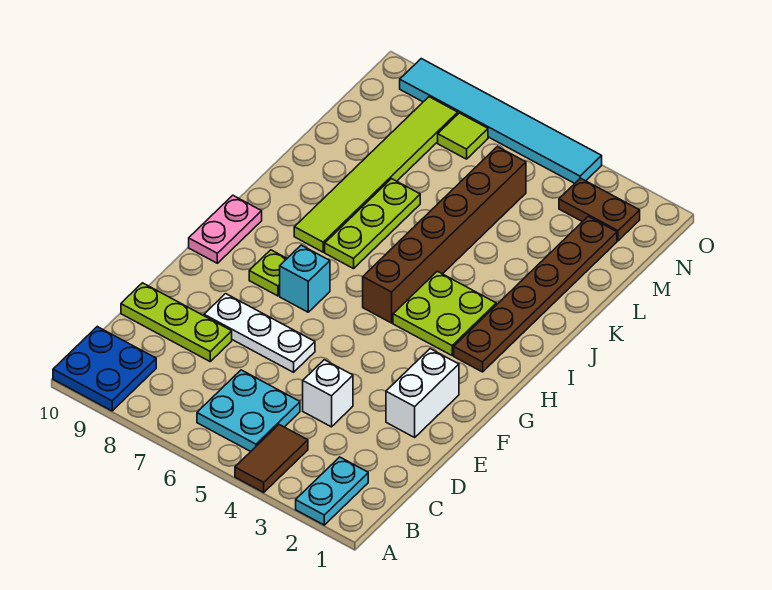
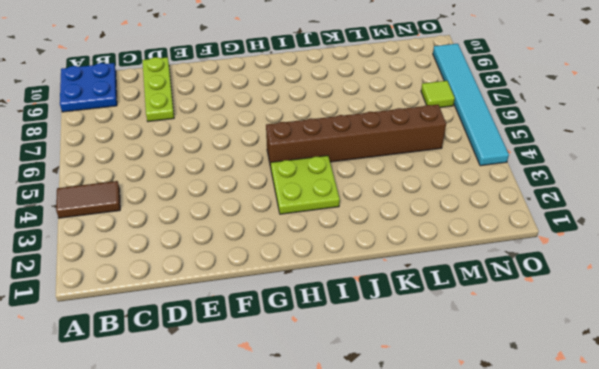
none -> cyan 1x2 plate [296,457,368,525]
none -> cyan 2x2 plate [197,370,300,452]
none -> white 1x1 brick [303,360,353,427]

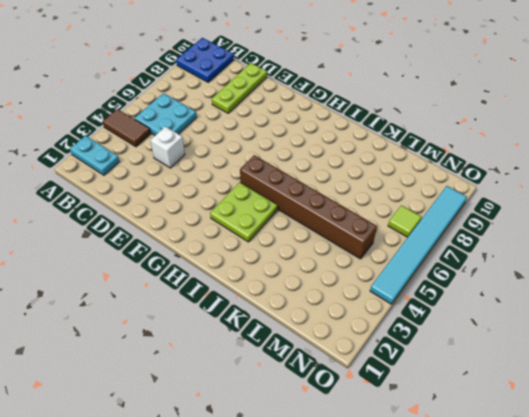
none -> white 1x2 brick [386,349,459,437]
none -> white 1x3 plate [204,294,315,372]
none -> cyan 1x1 brick [280,245,330,312]

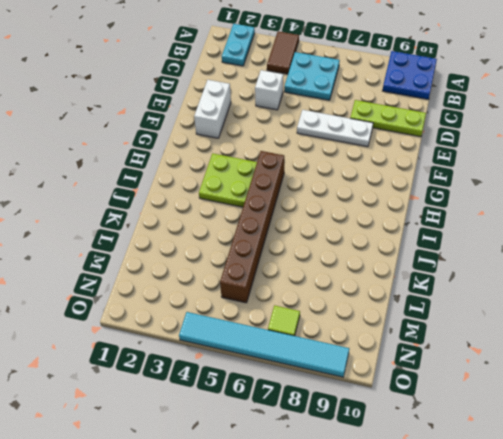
none -> cyan 1x1 brick [280,245,330,312]
none -> lime 1x1 plate [249,250,287,296]
none -> pink 1x2 plate [189,195,262,263]

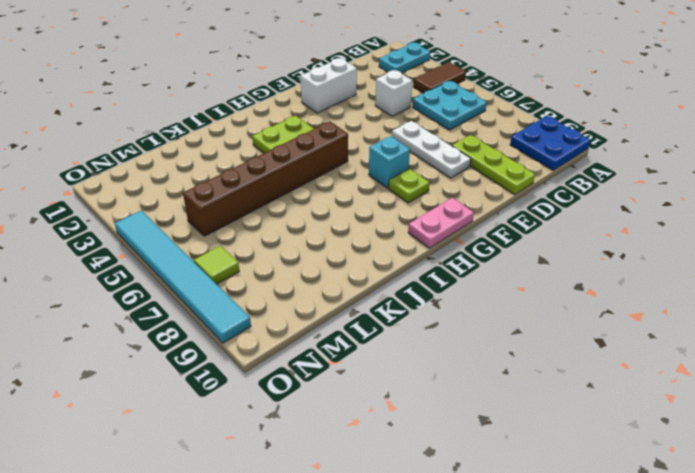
none -> brown 1x6 plate [454,216,617,372]
none -> lime 1x3 plate [325,179,420,269]
none -> lime 1x6 tile [294,97,458,252]

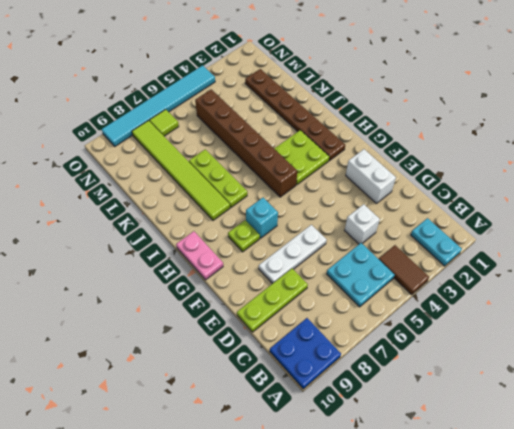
none -> brown 1x2 plate [559,178,640,241]

